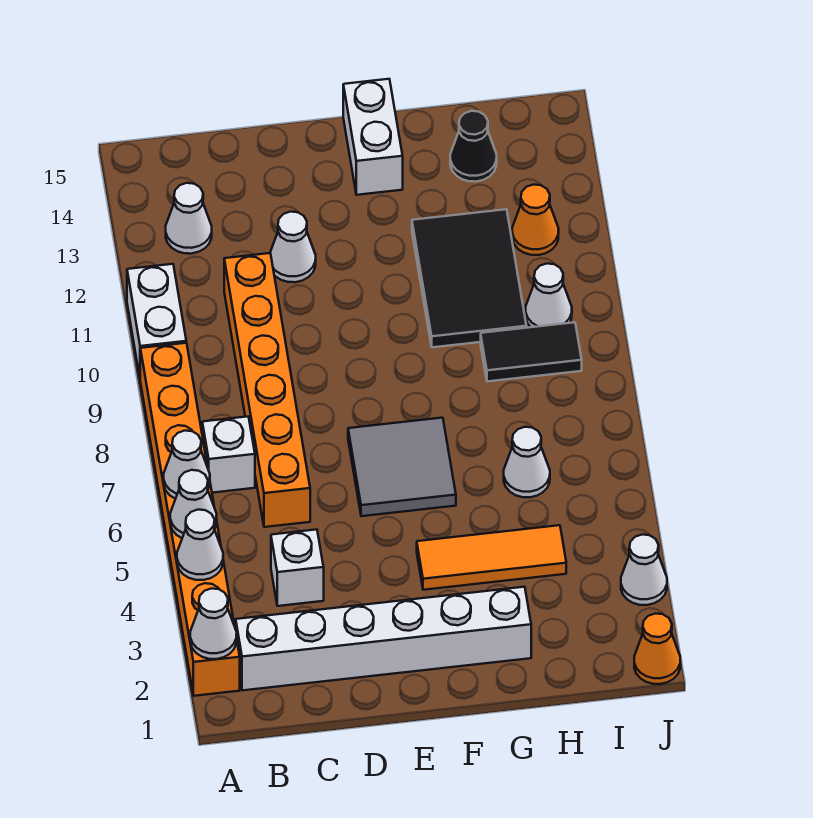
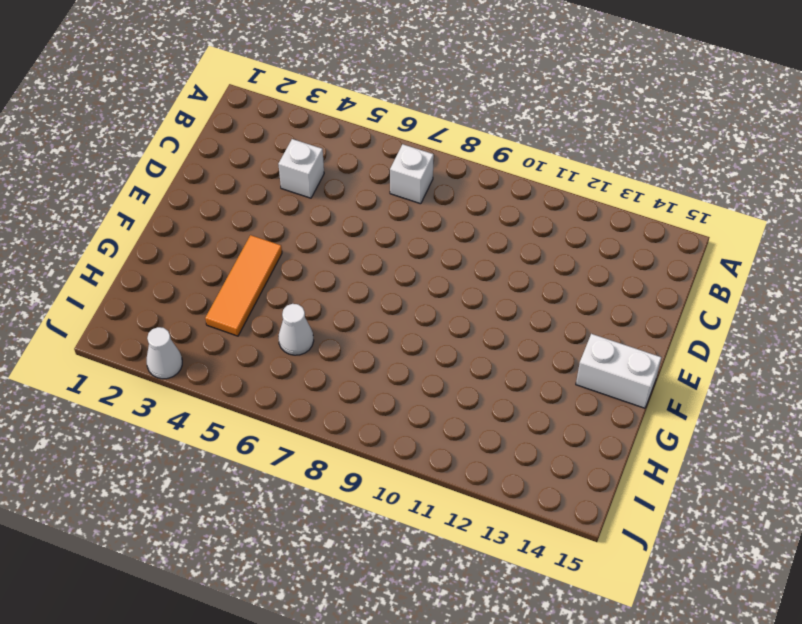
none -> orange 1x8 brick [140,343,240,696]
none -> white 1x2 brick [127,264,186,376]
none -> white 1x6 brick [236,587,531,690]

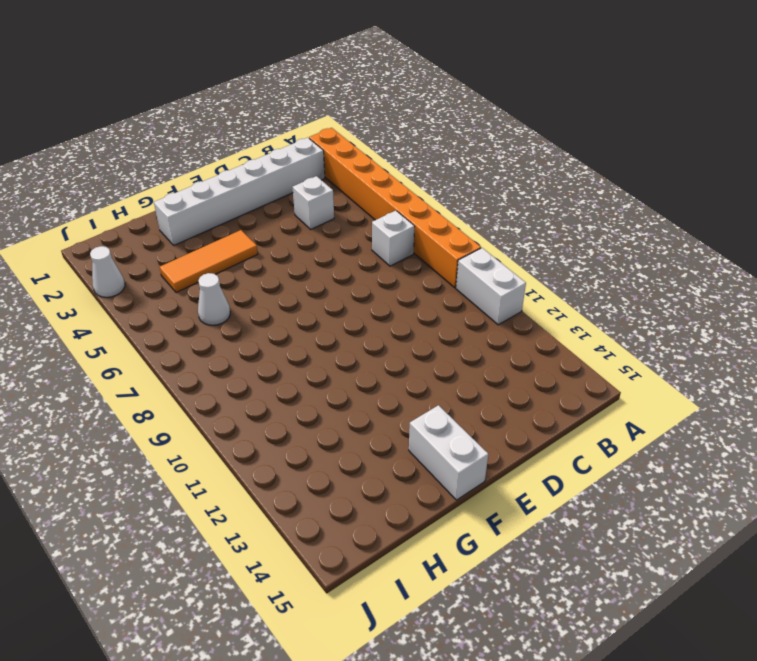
none -> white 1x1 cone [166,183,212,254]
none -> orange 1x6 brick [224,253,310,527]
none -> white 1x1 cone [270,212,316,282]

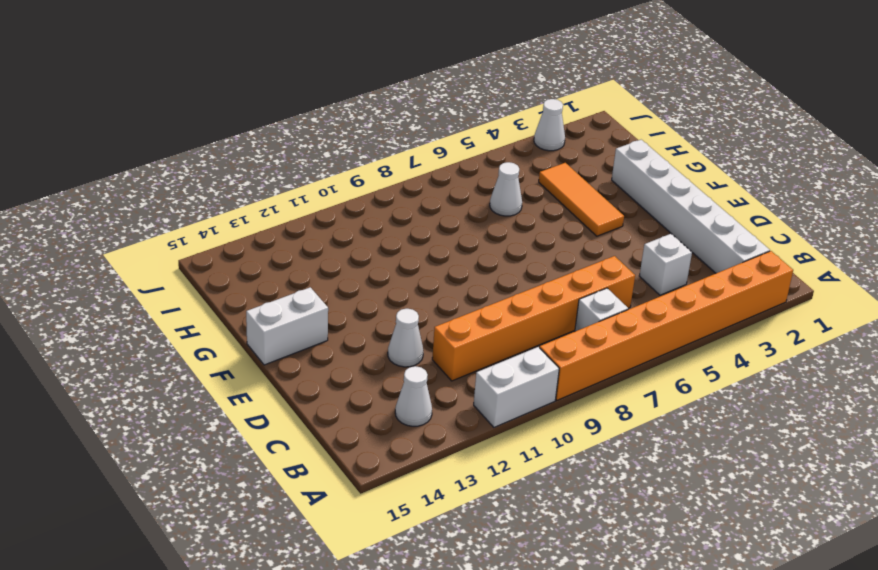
none -> grey 2x2 tile [348,418,456,516]
none -> black 2x3 tile [412,209,526,347]
none -> black 1x2 tile [481,322,582,382]

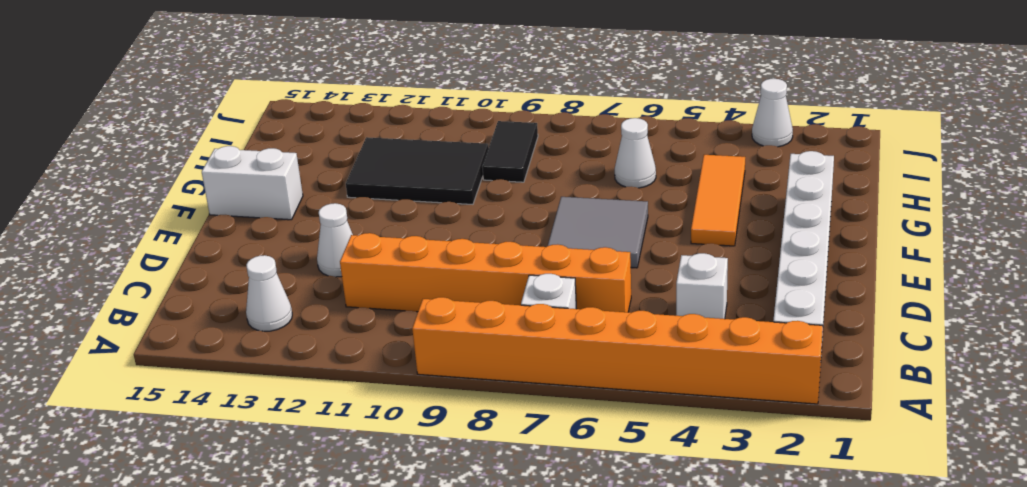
none -> white 1x2 brick [127,264,186,376]
none -> black 1x1 cone [450,111,497,182]
none -> white 1x1 cone [526,264,572,327]

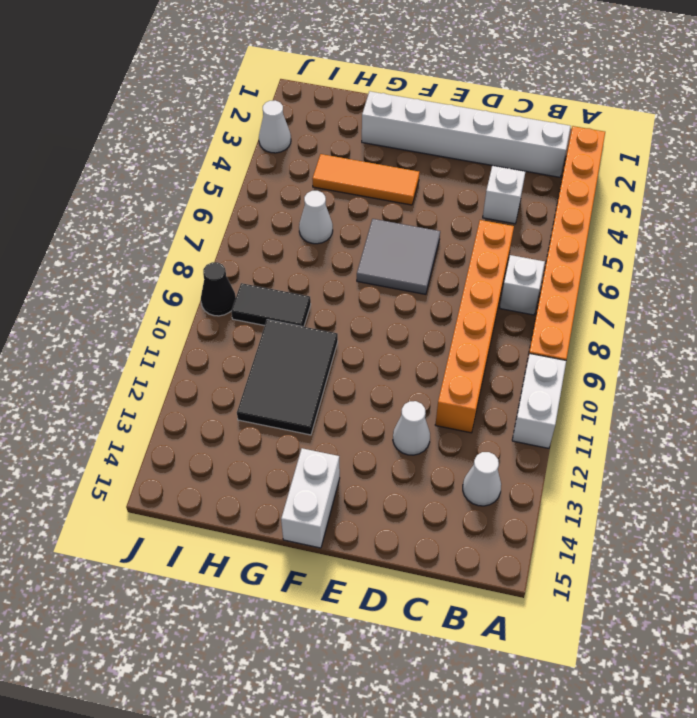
black 1x1 cone [201,262,236,316] -> black 1x1 cone moved to [450,111,497,182]
none -> white 1x1 cone [526,264,572,327]
none -> orange 1x1 cone [512,185,559,255]
none -> orange 1x1 cone [634,614,680,684]

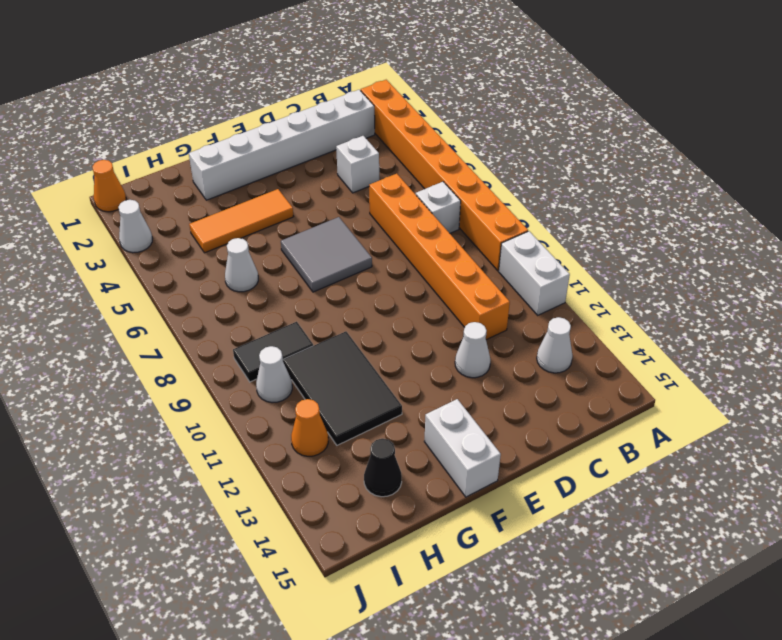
none -> white 1x1 cone [190,589,237,659]
none -> white 1x1 cone [177,510,223,580]
none -> white 1x1 cone [170,470,217,538]

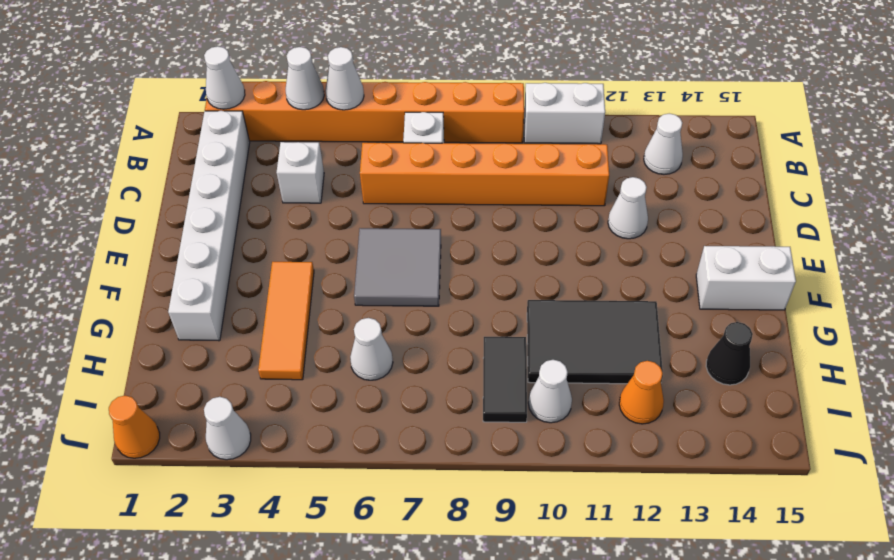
none -> white 1x1 cone [164,431,210,499]

